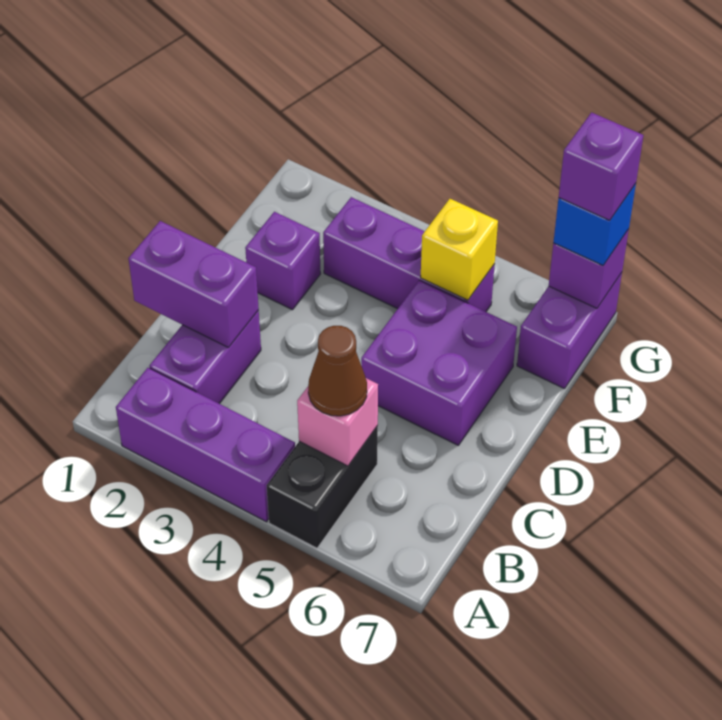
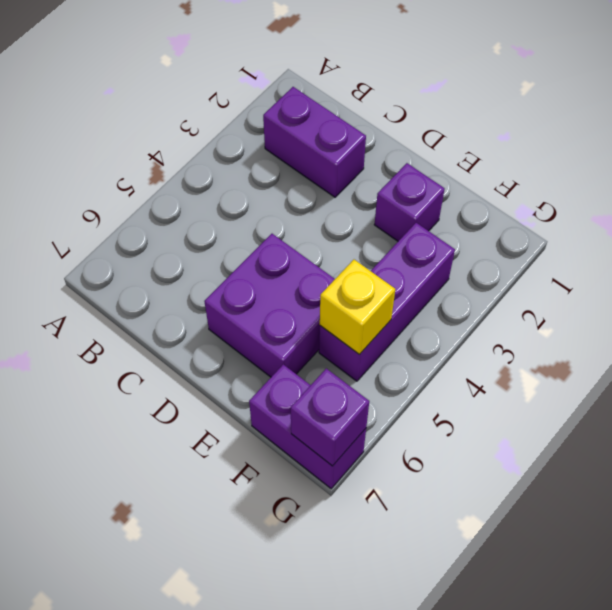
none -> purple 1x3 brick [116,368,295,522]
none -> black 1x2 brick [267,426,378,548]
none -> pink 1x1 brick [297,378,378,466]

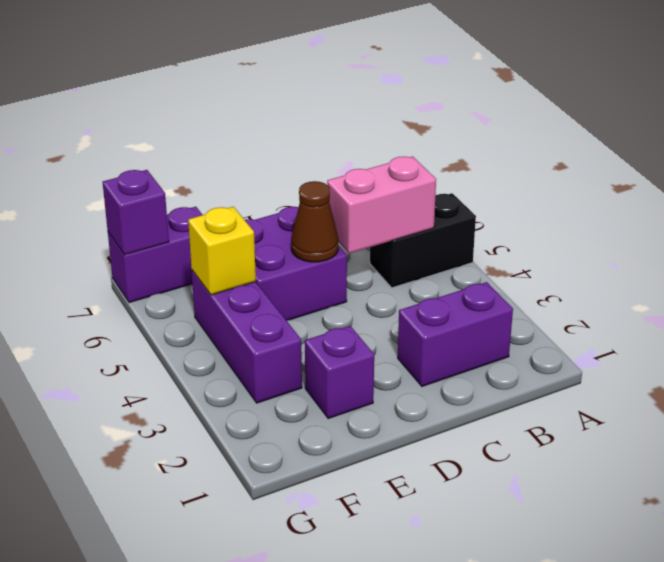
pink 1x2 brick [327,156,436,253] -> pink 1x1 brick [297,378,378,466]
brown 1x1 cone [291,181,338,262] -> brown 1x1 cone moved to [308,326,367,416]
none -> purple 1x3 brick [116,368,295,522]
none -> purple 1x2 brick [128,221,259,348]
none -> blue 1x1 brick [553,184,636,265]

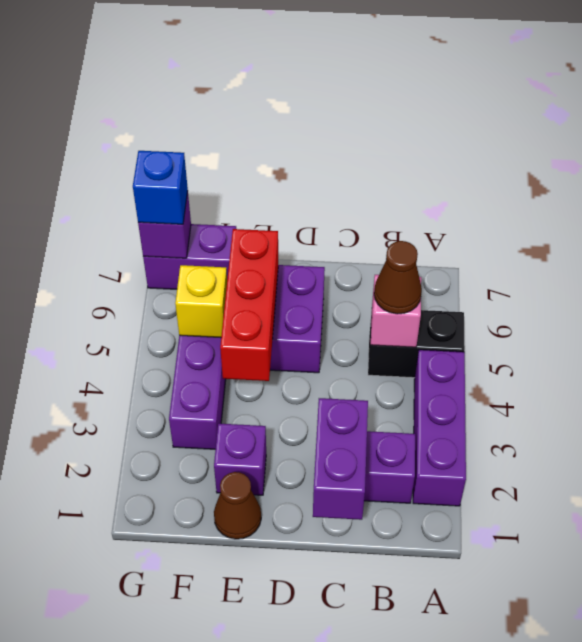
brown 1x1 cone [214,472,261,539] -> none
red 1x3 brick [220,229,278,381] -> none
none -> purple 1x1 brick [559,112,643,220]

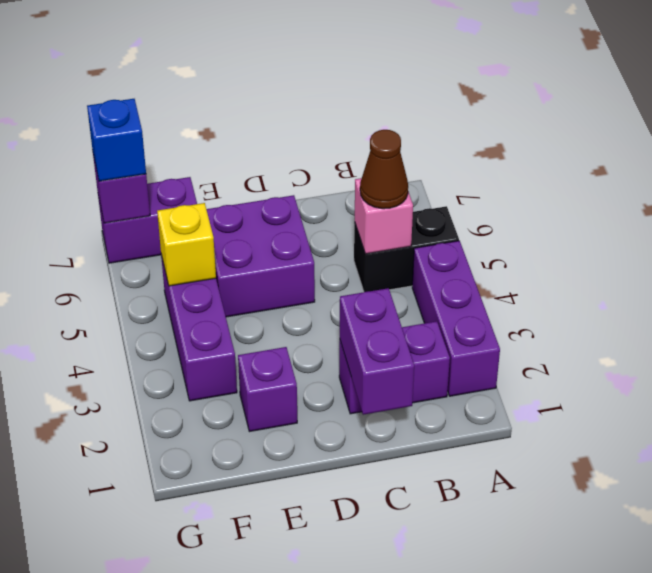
none -> purple 1x1 brick [559,112,643,220]

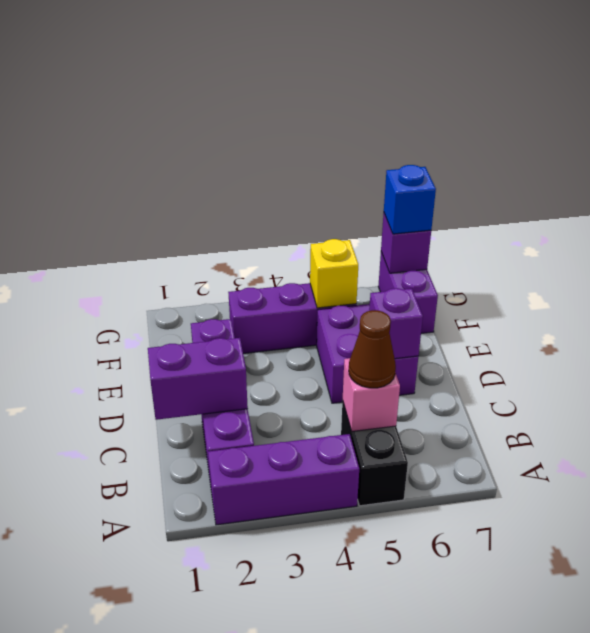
purple 1x1 brick [369,288,423,359] -> purple 1x1 brick moved to [559,112,643,220]

